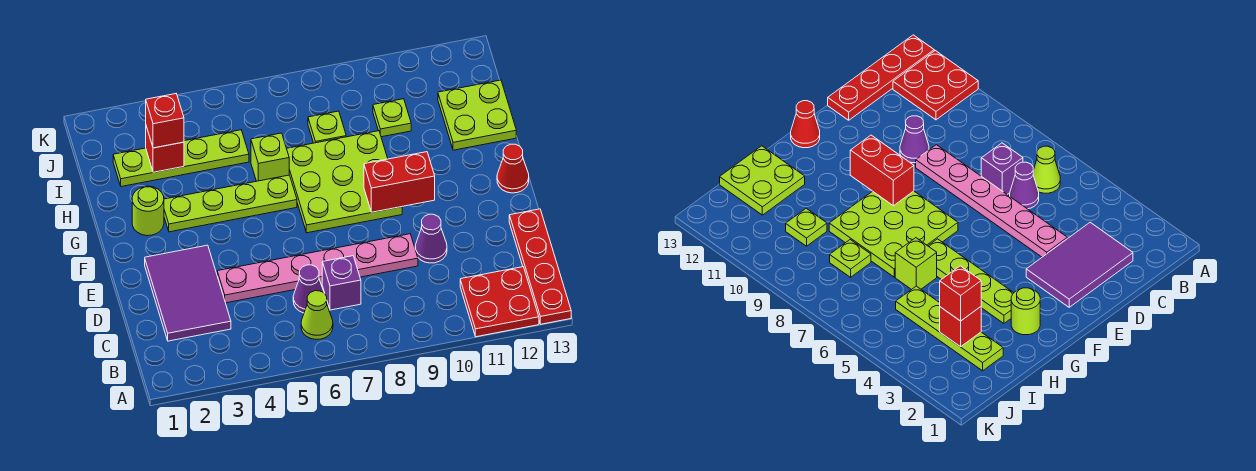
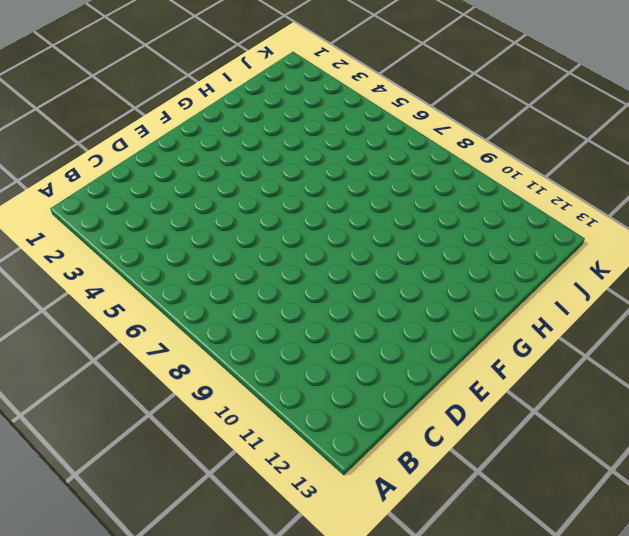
none -> red 2x2 plate [460,267,539,337]
none -> red 1x4 plate [509,209,571,324]
none -> lime 1x1 cone [301,291,333,339]

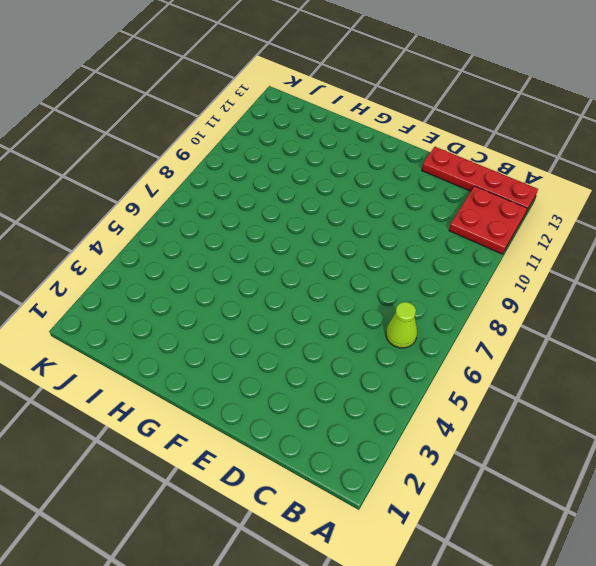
none -> purple 2x3 tile [145,245,231,341]
none -> purple 1x1 cone [293,265,324,313]
none -> purple 1x1 brick [322,256,361,310]

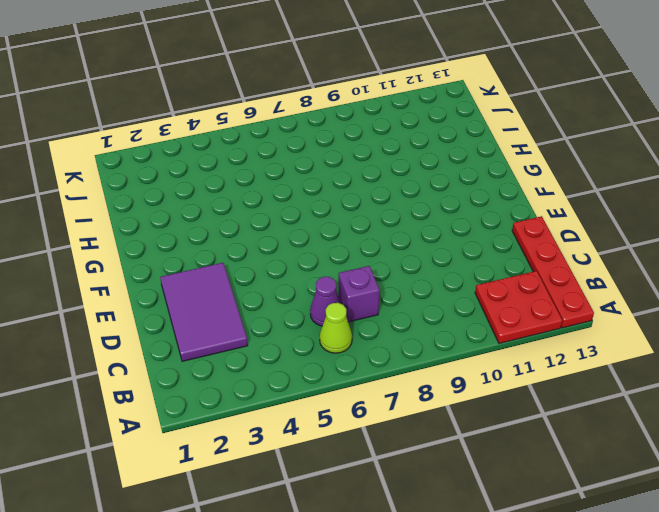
none -> pink 1x6 plate [217,234,418,303]
none -> purple 1x1 cone [415,214,447,263]
none -> lime 3x3 plate [287,131,402,233]

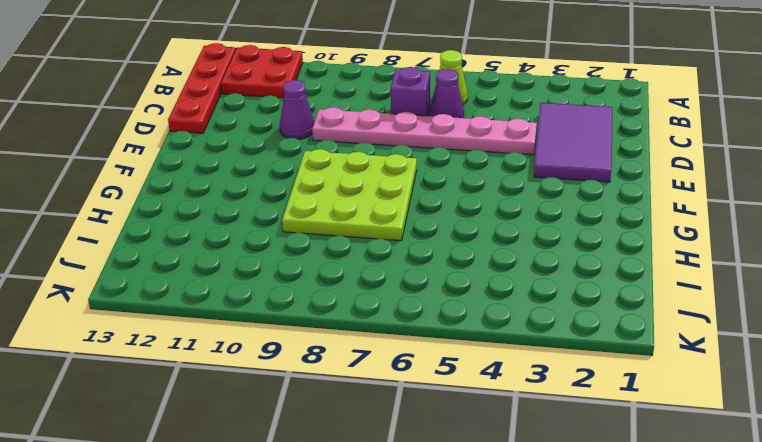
none -> red 1x1 cone [497,144,529,193]
none -> lime 1x1 round brick [132,186,164,236]
none -> lime 1x4 plate [164,175,297,232]

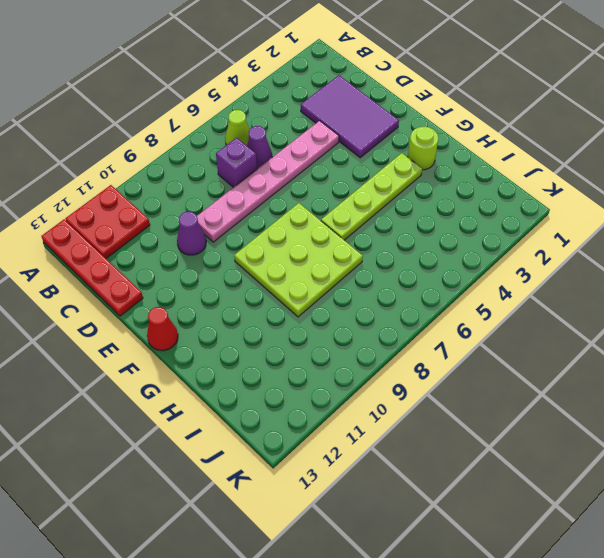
none -> lime 1x1 brick [251,133,289,181]
none -> lime 2x2 plate [438,80,516,150]
none -> lime 1x4 plate [113,130,249,187]

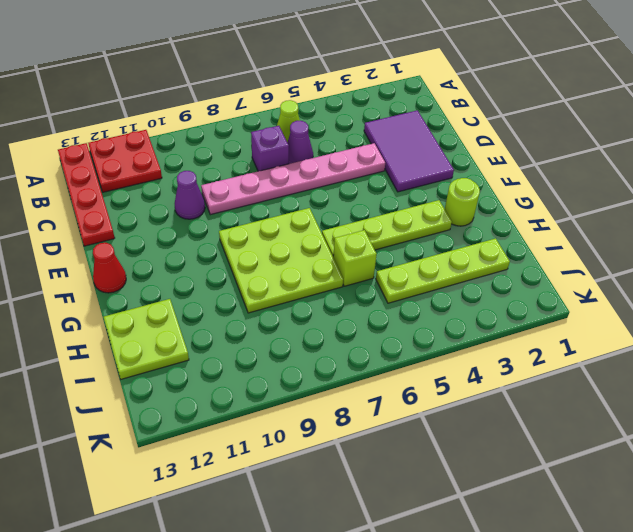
none -> lime 1x1 plate [308,111,346,143]
none -> lime 1x1 plate [373,99,411,137]
none -> red 1x2 brick [364,152,435,212]

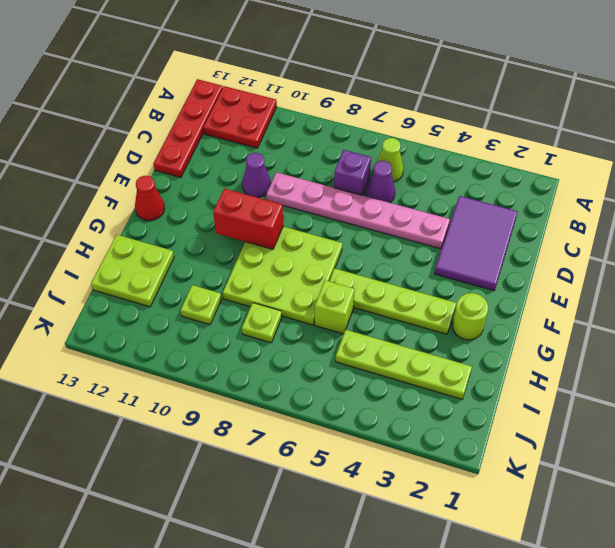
none -> red 1x1 brick [146,126,184,172]
none -> red 1x1 brick [146,94,184,148]

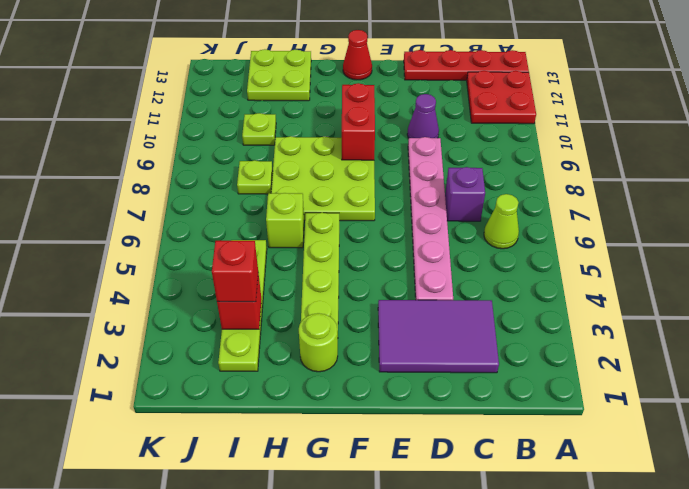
none -> purple 1x1 cone [293,265,324,313]

